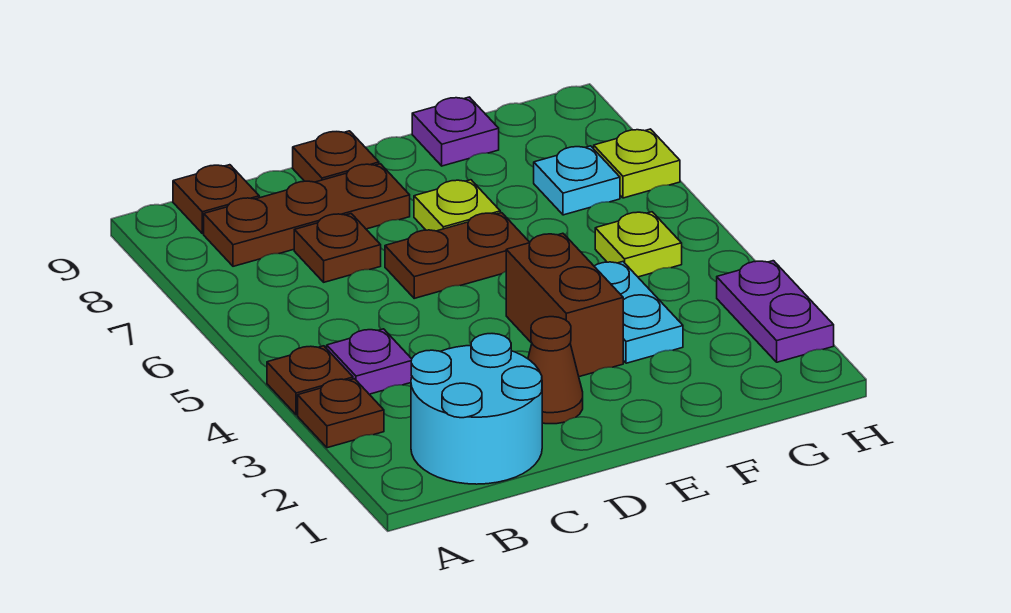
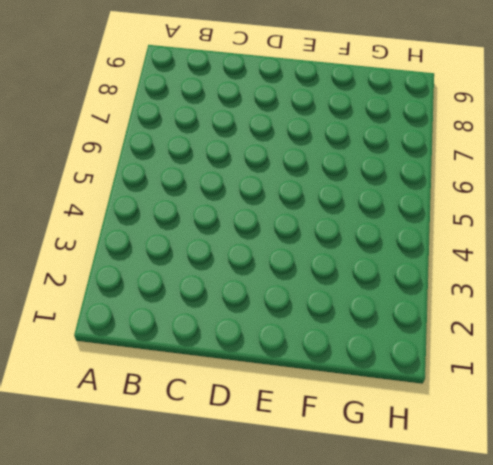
none -> brown 1x1 plate [298,379,384,448]
none -> brown 1x1 plate [267,346,353,415]
none -> cyan 2x2 round brick [411,334,542,484]

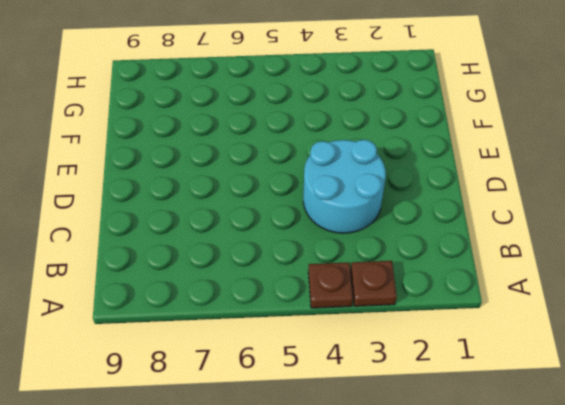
cyan 2x2 round brick [303,140,386,233] -> cyan 2x2 round brick moved to [411,334,542,484]
none -> purple 1x1 plate [327,329,412,394]
none -> brown 1x3 plate [204,164,410,266]
none -> brown 1x1 plate [173,165,259,234]

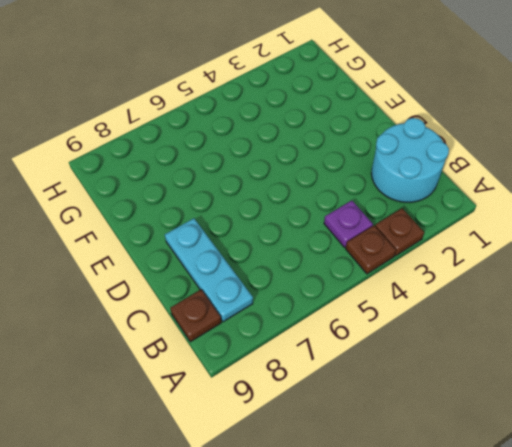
cyan 1x3 plate [165,218,253,322] -> brown 1x3 plate [204,164,410,266]
none -> brown 1x1 plate [294,214,381,282]
none -> brown 1x1 cone [528,317,583,424]
none -> brown 1x2 plate [385,213,530,298]

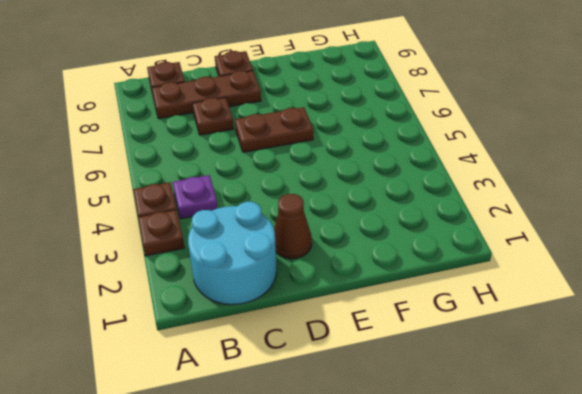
none -> brown 1x2 brick [506,233,623,377]
none -> lime 1x1 plate [414,180,500,231]
none -> cyan 1x2 plate [594,262,683,363]

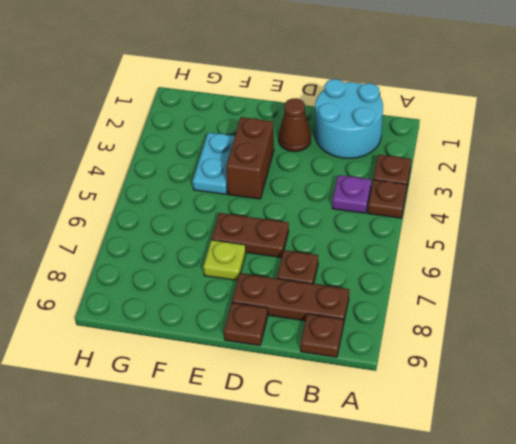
none -> purple 1x1 plate [412,97,499,166]
none -> lime 1x1 plate [595,212,682,277]
none -> cyan 1x1 plate [534,146,620,215]

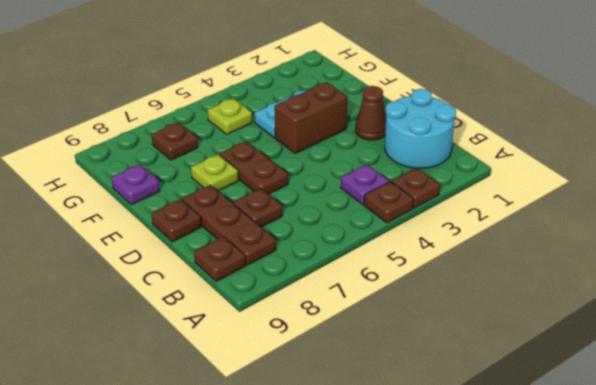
brown 1x1 plate [152,122,198,160] -> cyan 1x1 plate [534,146,620,215]
none -> purple 1x2 plate [717,261,834,362]
none -> lime 1x1 plate [594,129,680,198]

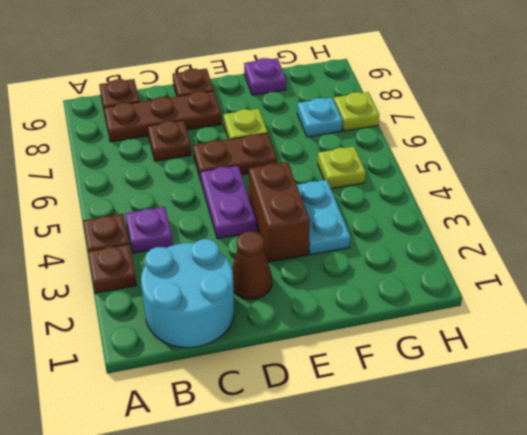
purple 1x2 plate [200,165,256,239] -> purple 1x2 plate moved to [717,261,834,362]

